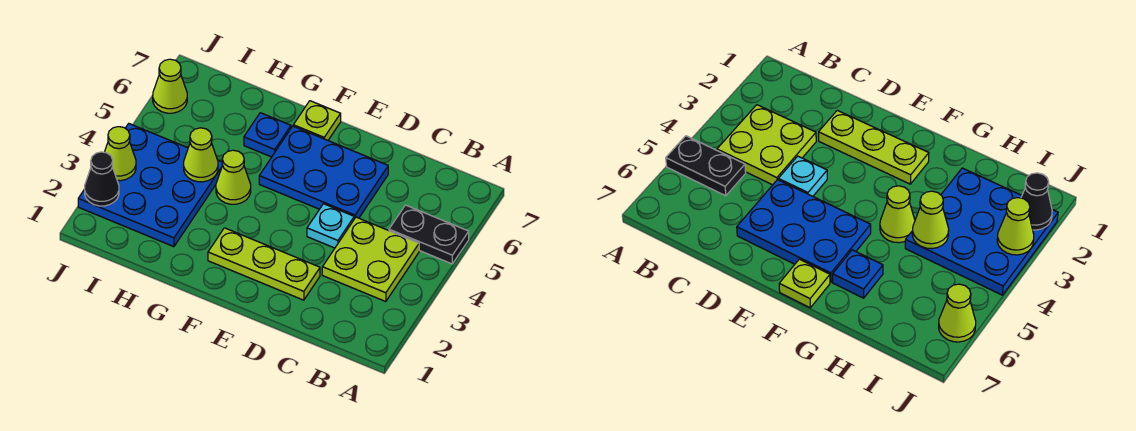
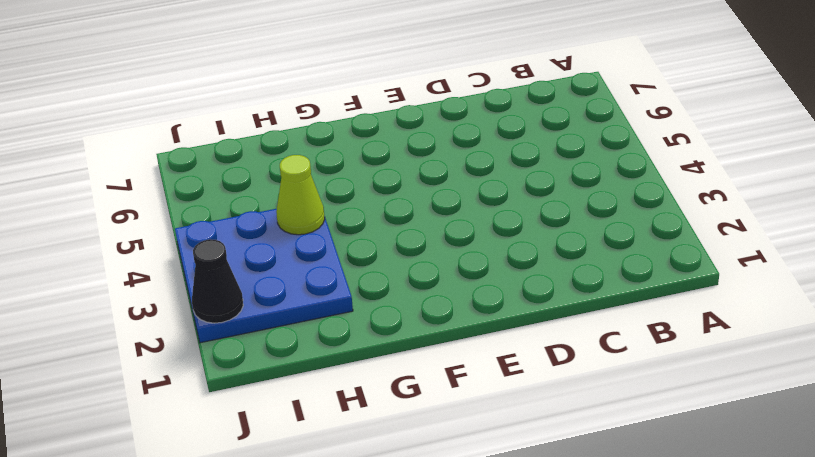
none -> black 1x2 plate [389,205,469,264]
none -> lime 2x2 plate [322,217,419,302]
none -> lime 1x3 plate [208,228,320,300]

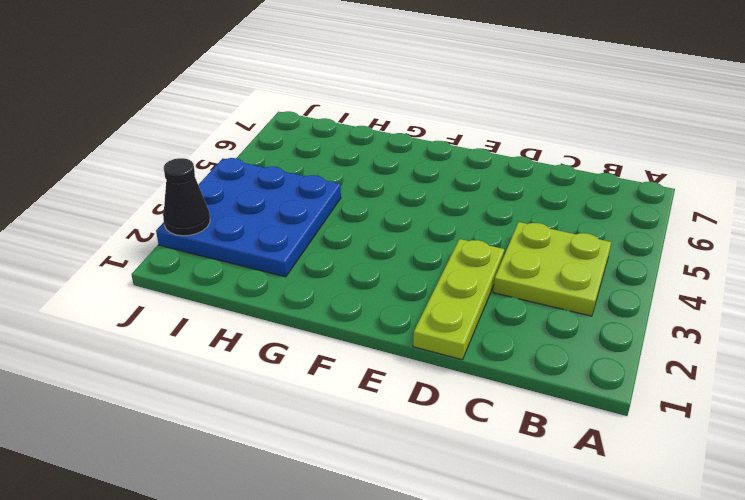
lime 1x3 plate [413,239,504,360] -> lime 1x3 plate turned to [208,228,320,300]
none -> black 1x2 plate [389,205,469,264]
none -> cyan 1x1 plate [307,204,354,248]
none -> blue 2x3 plate [259,126,388,219]

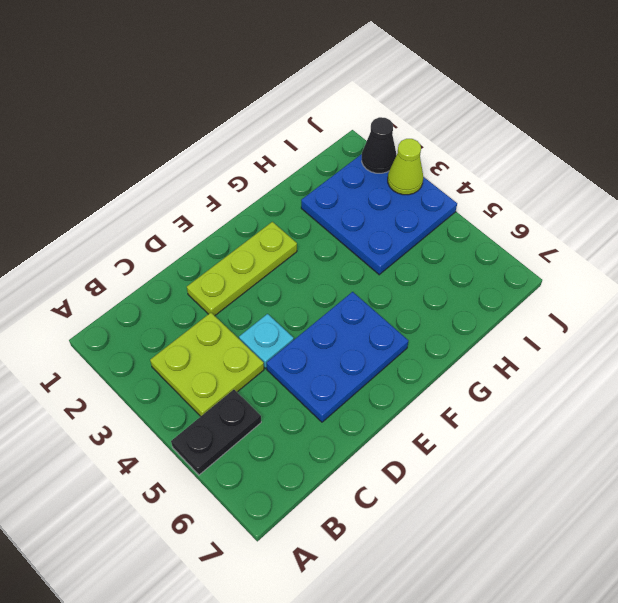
none -> lime 1x1 plate [293,101,341,140]
none -> lime 1x1 cone [216,150,251,204]
none -> blue 1x1 plate [244,113,291,157]

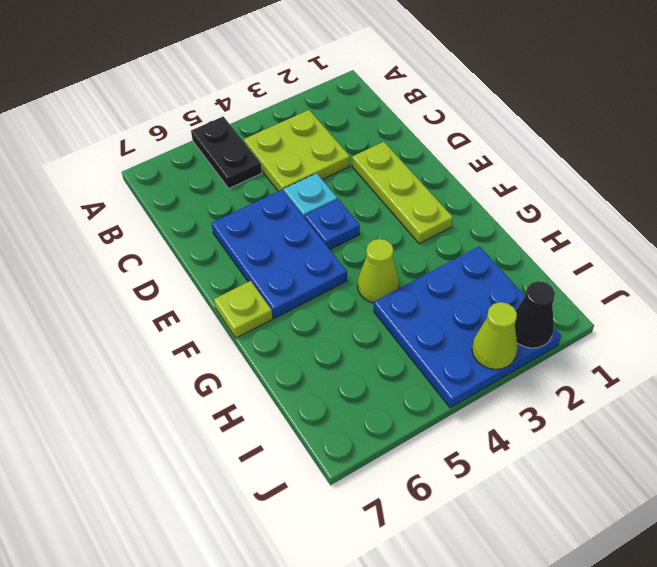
blue 1x1 plate [305,199,360,249] -> blue 1x1 plate moved to [244,113,291,157]
none -> lime 1x1 cone [153,59,187,113]
none -> lime 1x1 cone [184,128,218,182]

